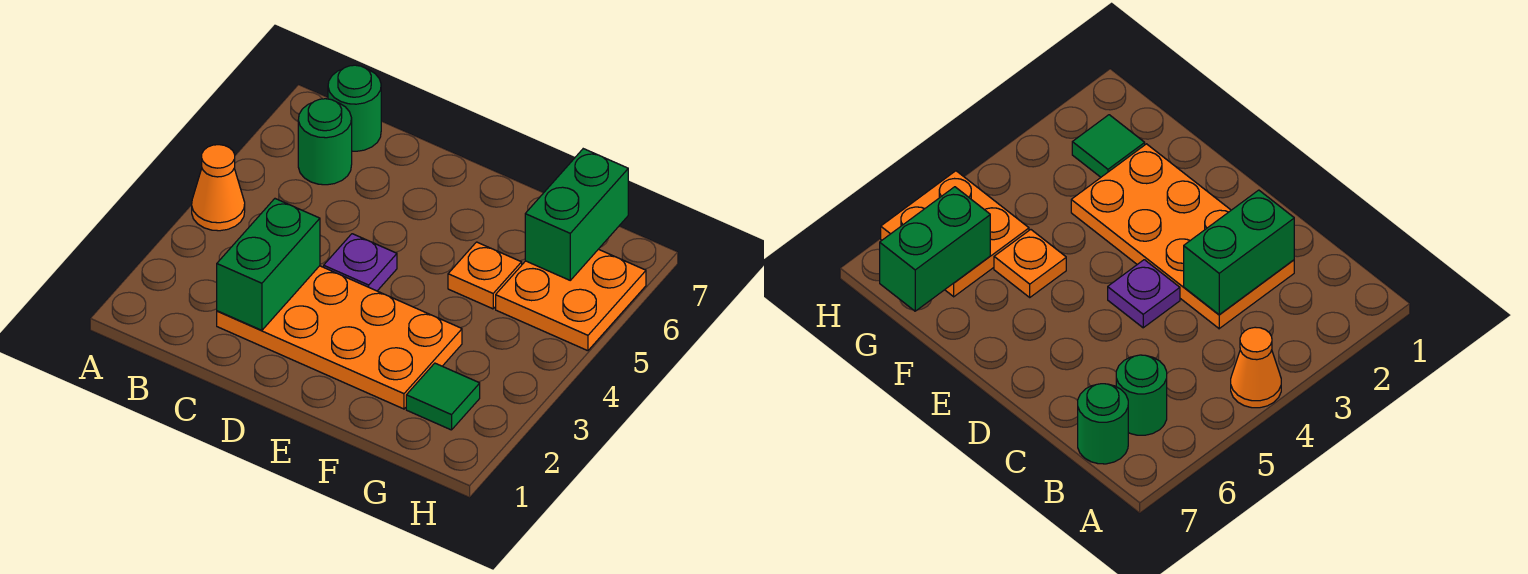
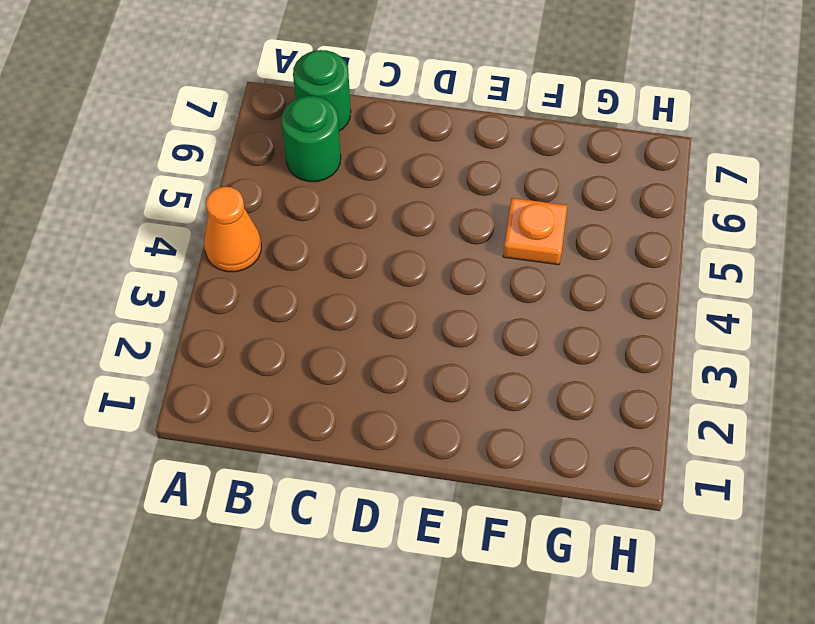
none -> orange 2x4 plate [217,266,462,409]
none -> purple 1x1 plate [324,234,397,291]

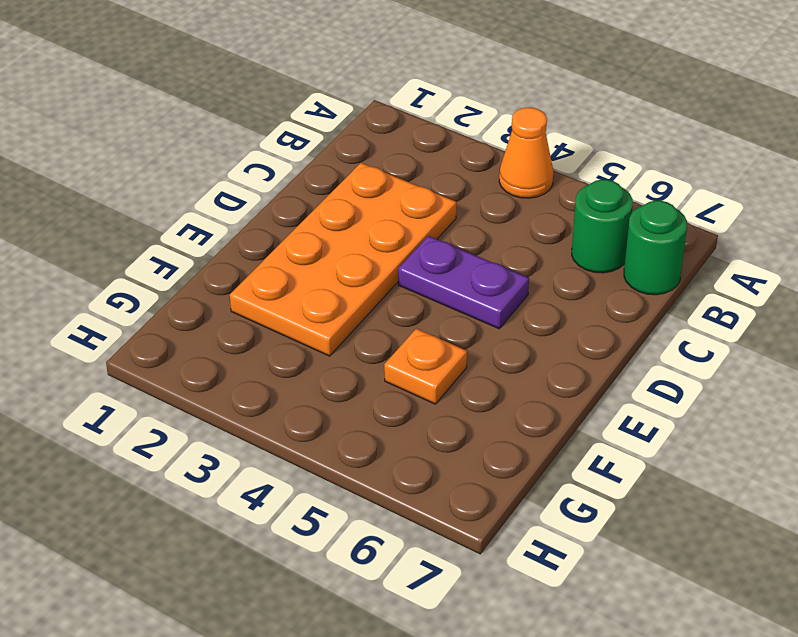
purple 1x2 plate [398,236,529,329] -> purple 1x1 plate [324,234,397,291]
none -> green 1x1 tile [406,363,480,430]
none -> orange 2x2 plate [496,249,646,351]

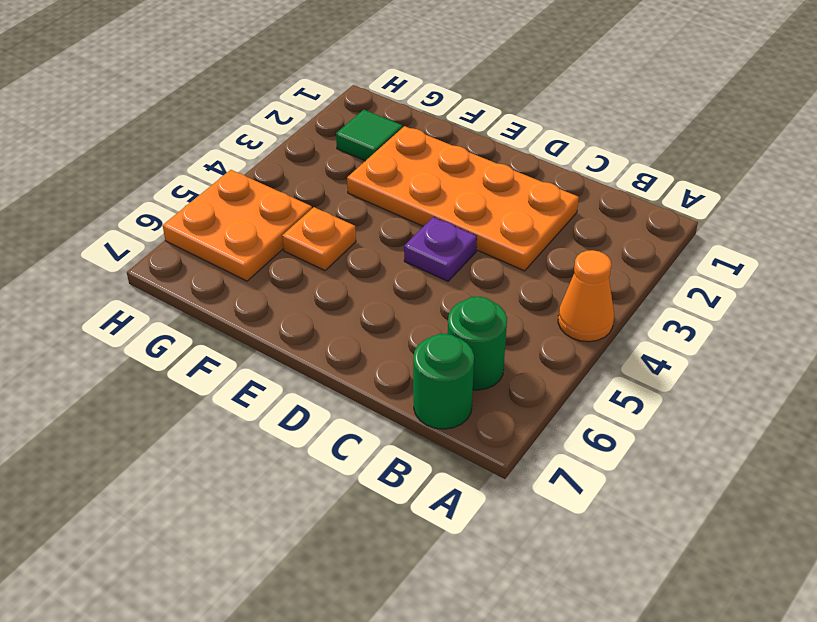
none -> green 1x2 brick [217,199,320,330]
none -> green 1x2 brick [525,149,628,280]

